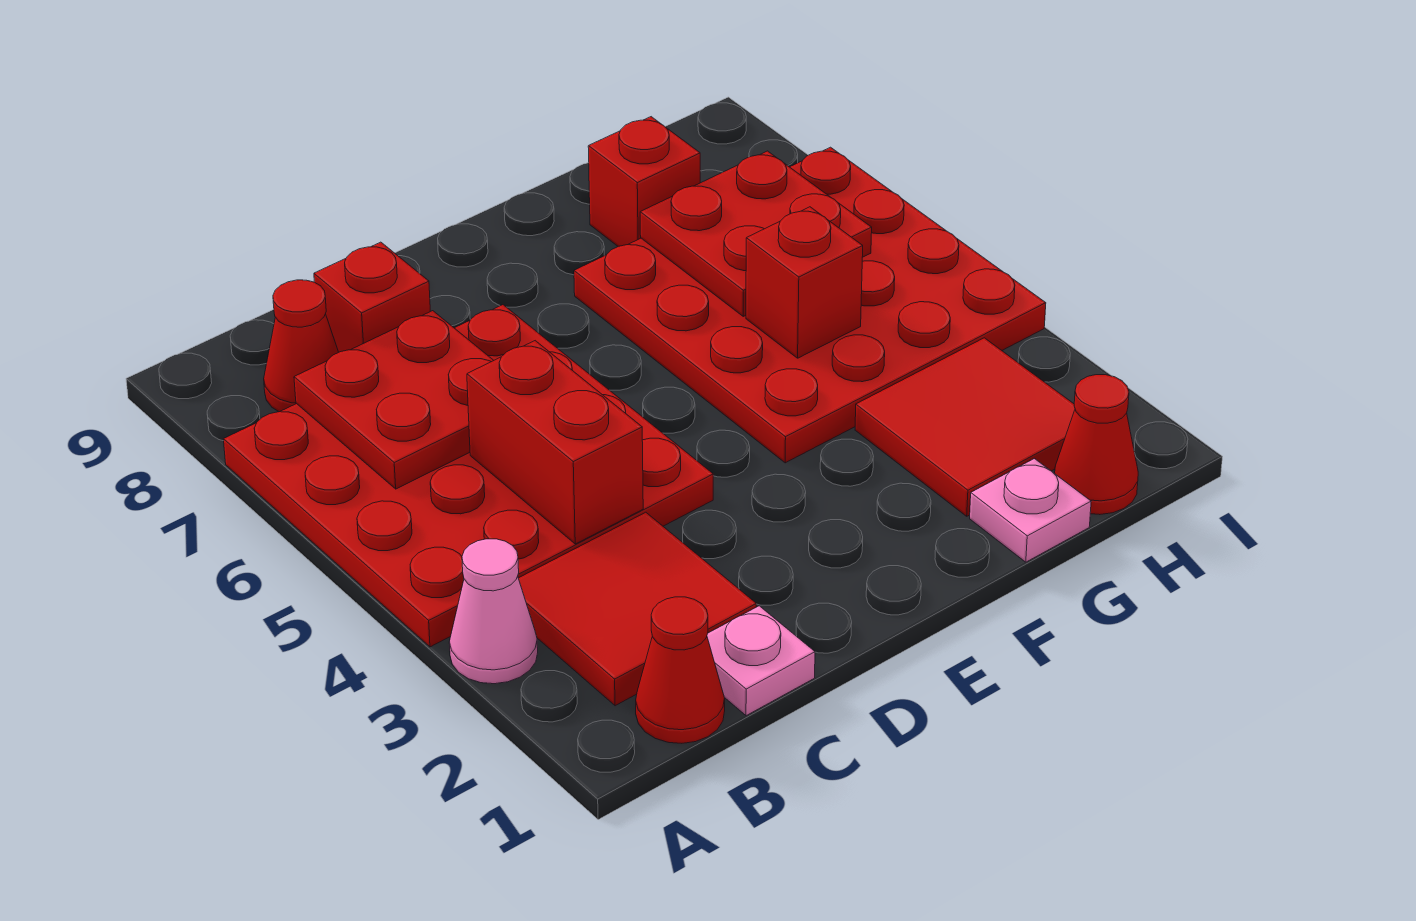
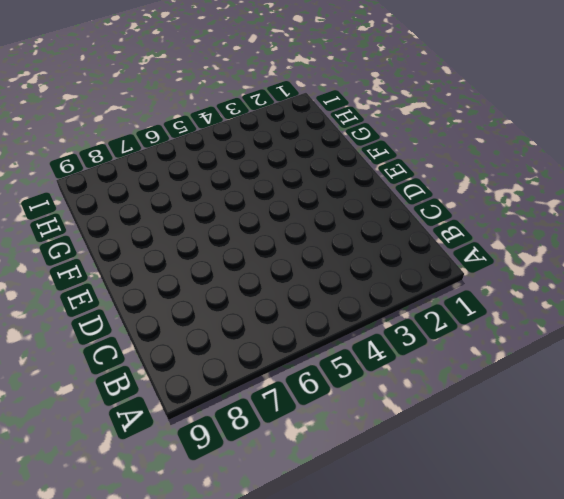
none -> pink 1x1 cone [449,539,538,684]
none -> red 4x4 plate [224,305,713,647]
none -> red 1x1 cone [636,597,725,743]

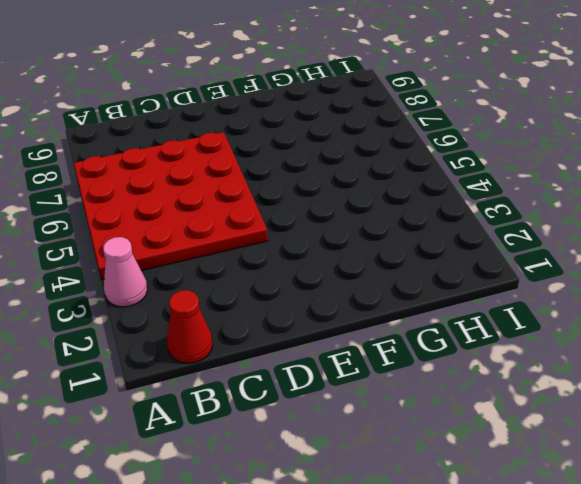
none -> red 2x2 tile [518,512,756,706]
none -> red 1x1 cone [264,280,339,412]
none -> pink 1x1 plate [707,606,815,716]

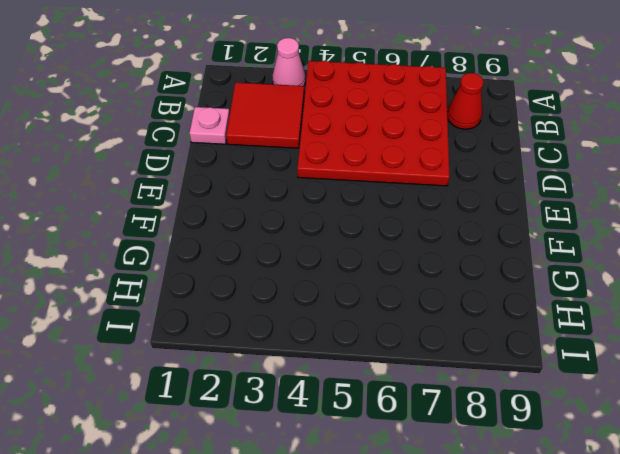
none -> red 1x1 cone [636,597,725,743]
none -> red 1x1 brick [314,242,430,352]
none -> red 4x4 plate [574,147,1046,463]

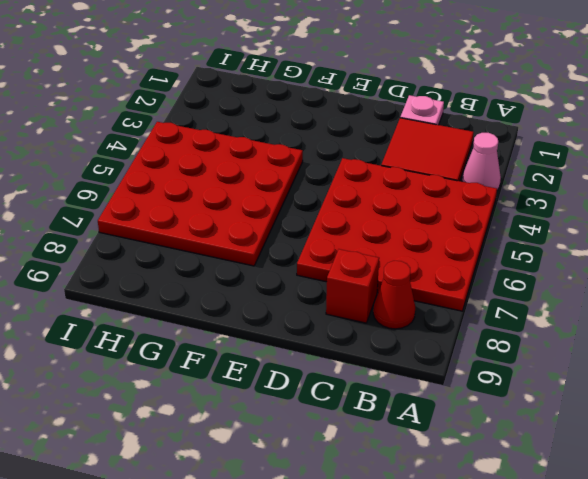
none -> red 1x1 cone [636,597,725,743]
none -> pink 1x1 plate [970,459,1091,562]
none -> red 2x2 tile [855,338,1075,516]

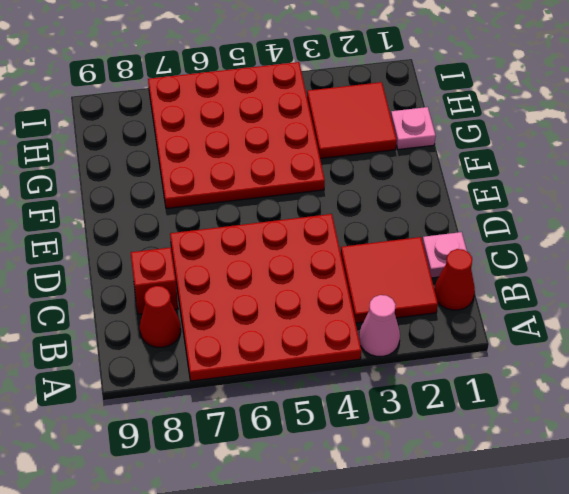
none -> red 1x1 brick [588,117,700,246]
none -> red 1x1 cone [1055,375,1138,515]
none -> red 2x2 plate [294,311,494,489]

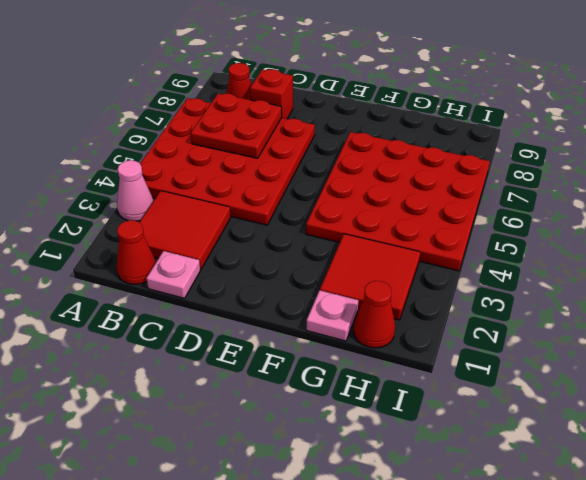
none -> red 1x1 brick [588,117,700,246]
none -> red 1x2 brick [467,341,643,544]
none -> red 1x1 brick [746,207,863,358]

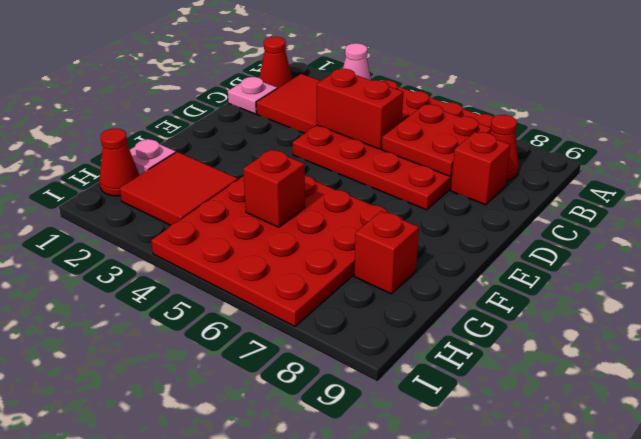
none -> red 2x2 plate [640,151,872,316]

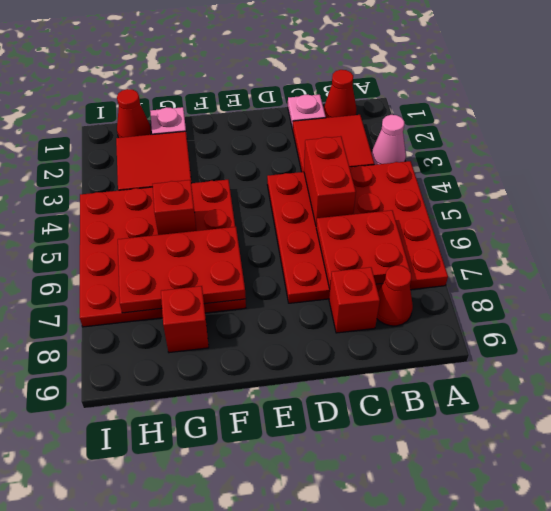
red 2x3 plate [118,227,246,313] -> red 2x2 plate [640,151,872,316]

